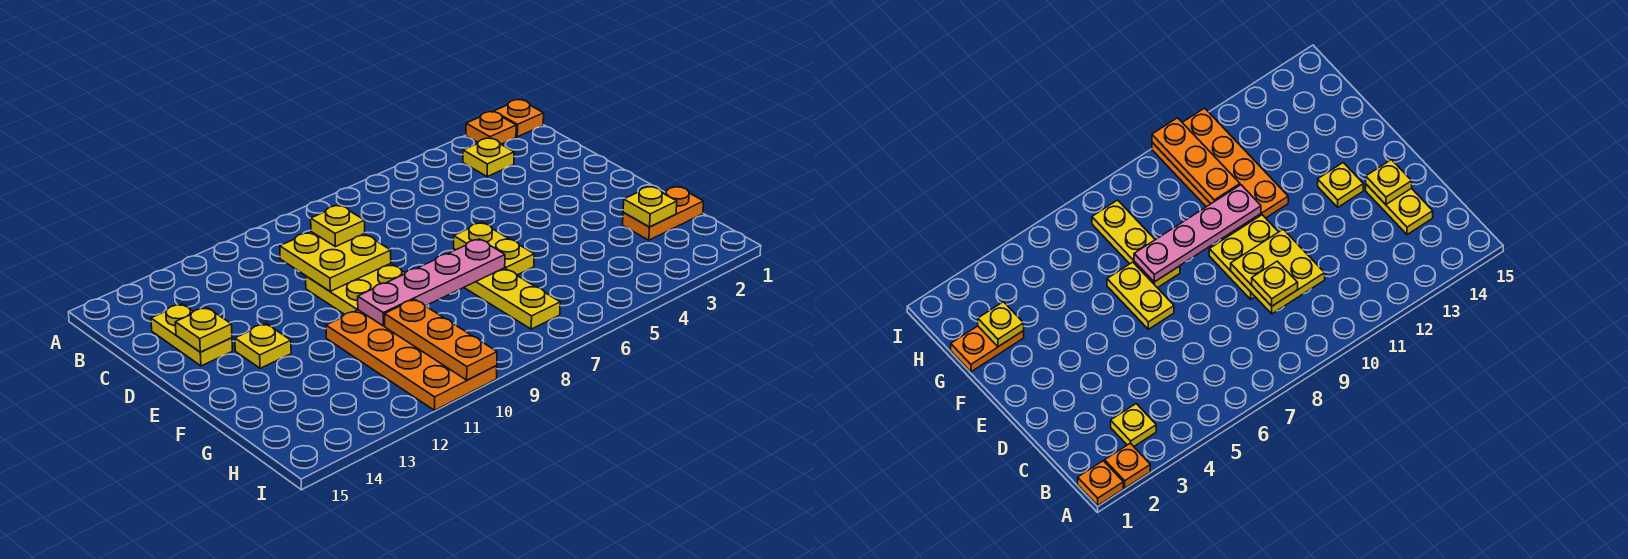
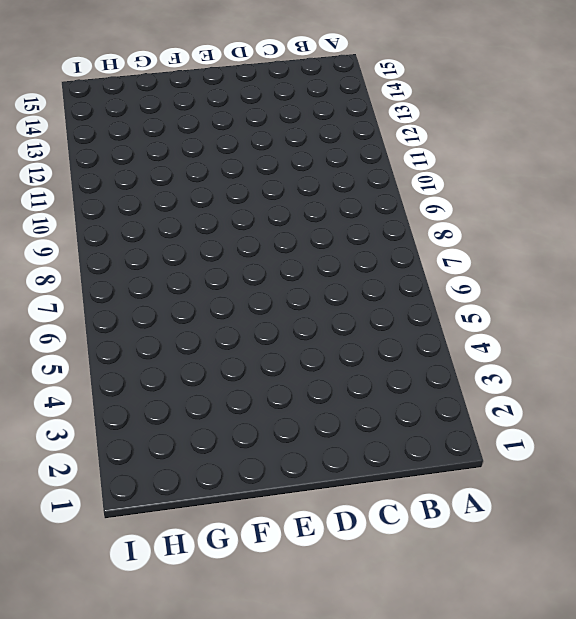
none -> orange 1x1 plate [494,100,544,137]
none -> orange 1x1 plate [466,112,516,144]
none -> yellow 1x1 plate [463,138,514,176]

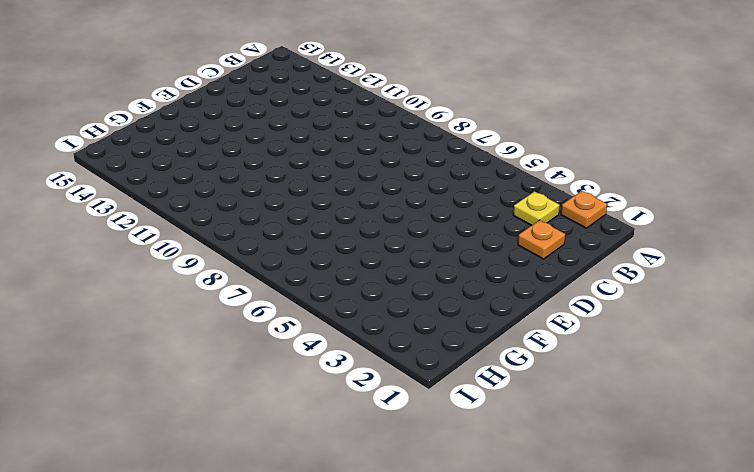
orange 1x1 plate [518,220,565,259] -> orange 1x1 plate moved to [494,100,544,137]
none -> yellow 1x2 plate [151,304,233,366]
none -> yellow 2x2 plate [306,263,405,314]
none -> yellow 1x2 plate [454,223,534,275]

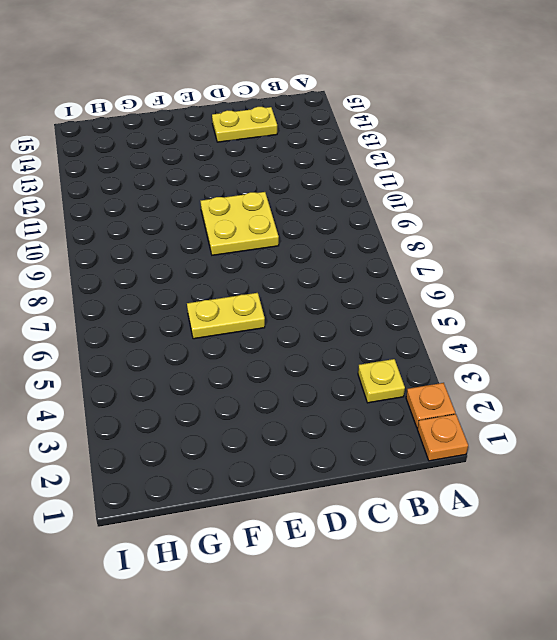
none -> yellow 1x1 plate [235,324,291,368]
none -> yellow 1x3 plate [464,268,560,329]
none -> orange 2x4 plate [326,310,497,410]

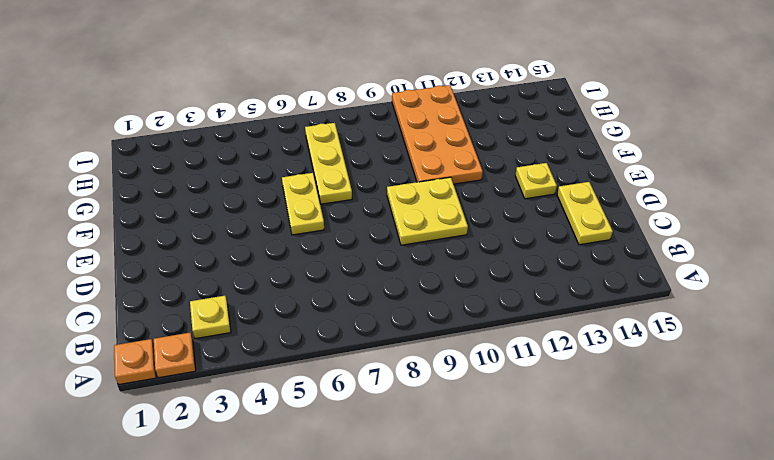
none -> orange 1x2 plate [623,187,704,240]
none -> yellow 2x2 plate [280,232,391,291]
none -> yellow 1x1 plate [175,308,232,352]

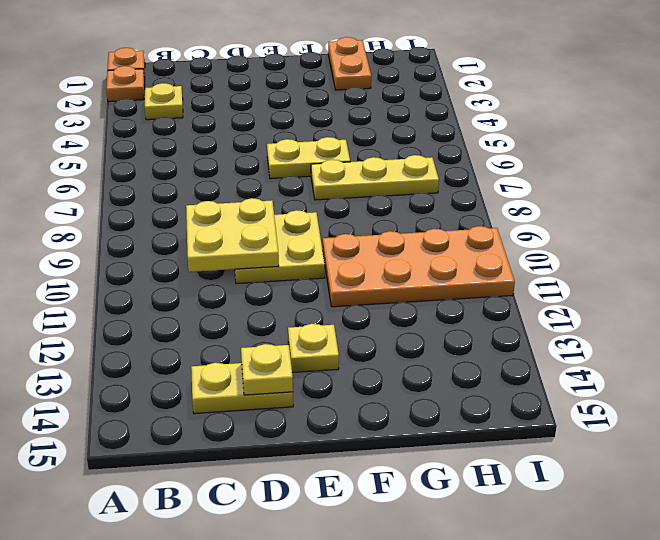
none -> pink 1x4 plate [358,239,505,326]
none -> yellow 1x1 plate [623,186,677,227]
none -> orange 1x3 plate [385,299,497,380]

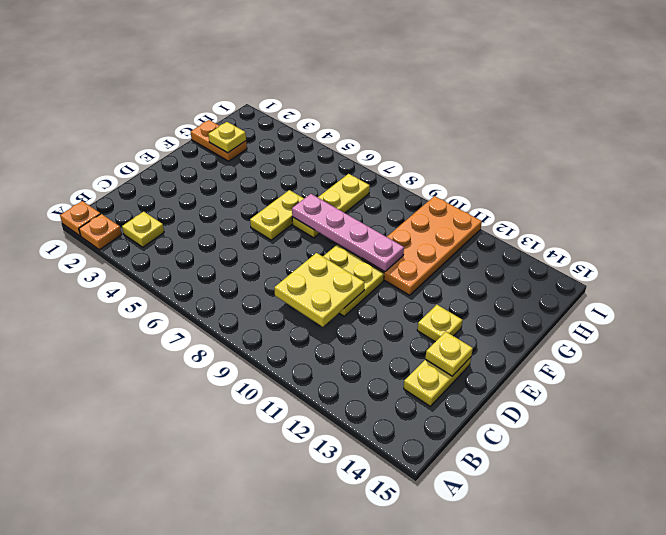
none -> orange 1x3 plate [385,299,497,380]
none -> yellow 1x1 plate [311,205,365,247]

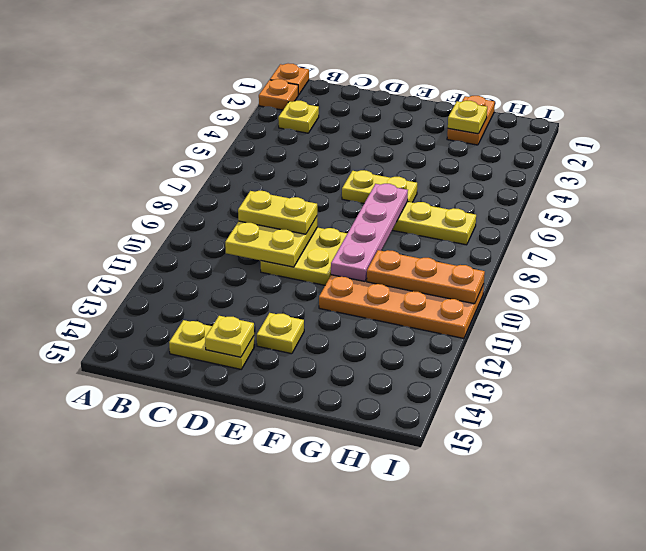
yellow 1x2 plate [238,191,317,234] -> yellow 1x1 plate [311,205,365,247]

